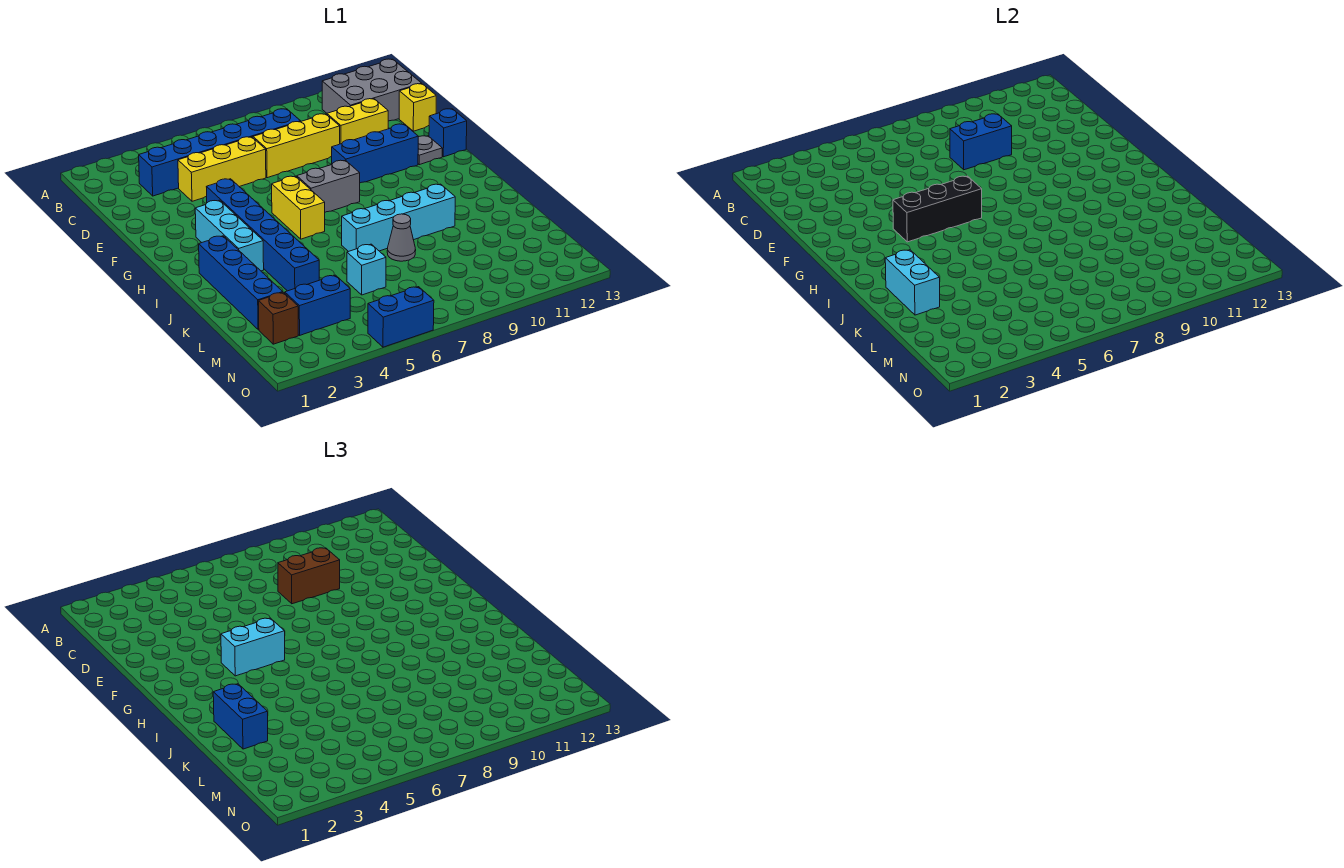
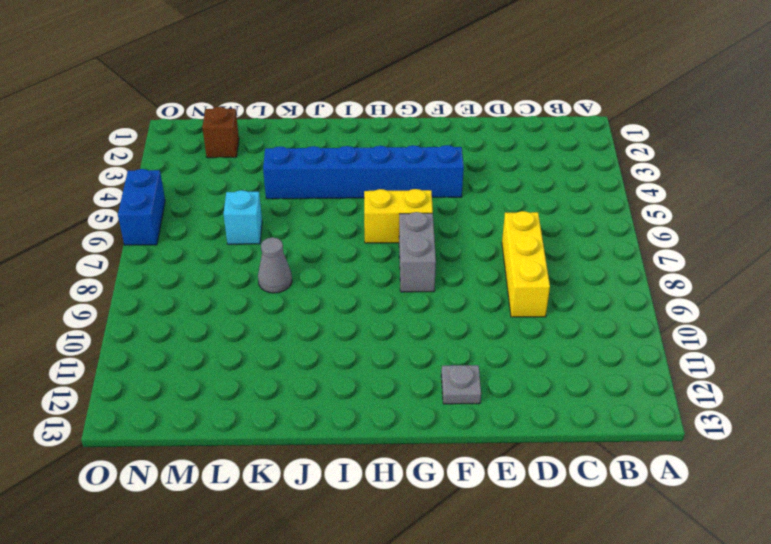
none -> grey 2x3 brick [322,59,422,121]
none -> blue 1x6 brick [139,109,301,196]
none -> yellow 1x3 brick [178,137,266,201]

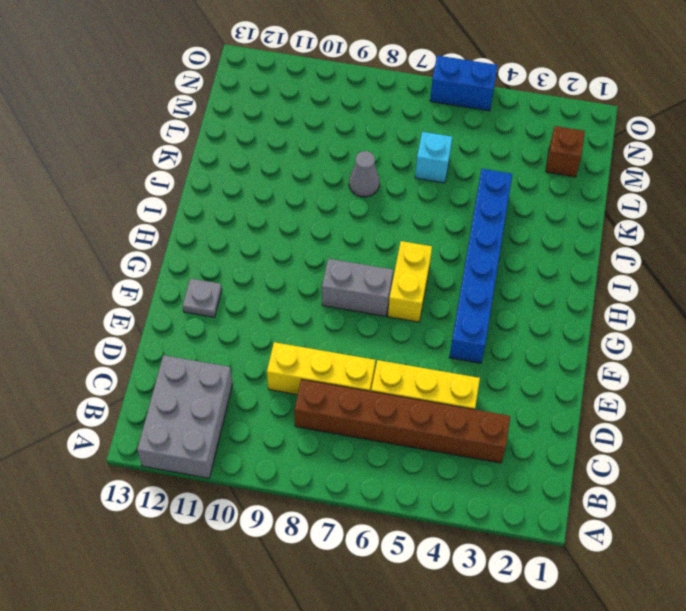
grey 2x3 brick [137,355,233,478] -> grey 2x3 brick turned to [322,59,422,121]
brown 1x6 brick [294,379,510,463] -> blue 1x6 brick [139,109,301,196]
none -> yellow 1x2 brick [327,99,388,144]
none -> yellow 1x1 brick [399,84,436,131]
none -> blue 1x3 brick [332,124,418,183]

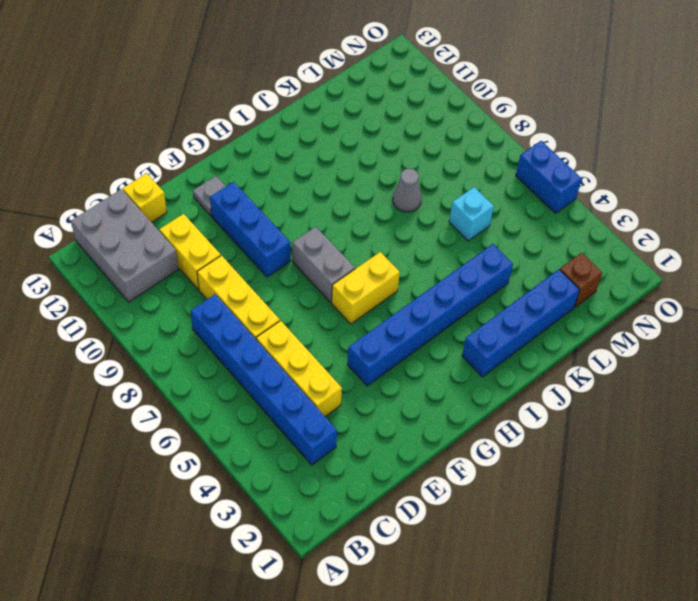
none -> blue 1x1 brick [429,109,467,157]
none -> cyan 1x3 brick [195,200,264,271]
none -> cyan 1x4 brick [342,184,455,252]

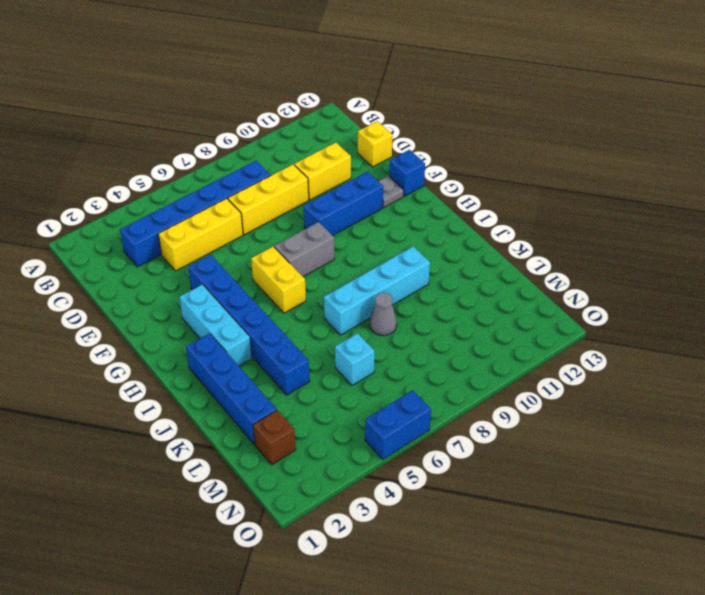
none -> grey 2x3 brick [322,59,422,121]
none -> blue 1x2 brick [285,275,350,335]
none -> blue 1x2 brick [950,114,1012,170]

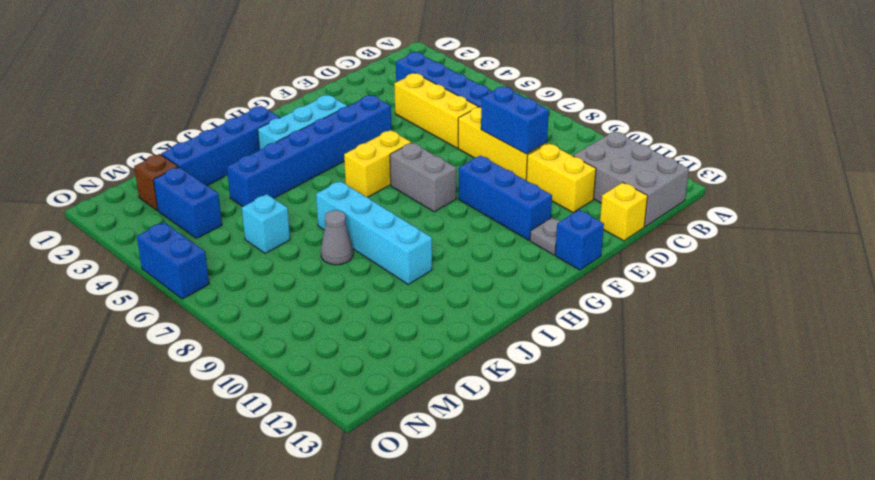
none -> black 1x3 brick [893,176,982,242]
none -> cyan 1x2 brick [885,250,940,315]
none -> brown 1x2 brick [278,548,340,604]

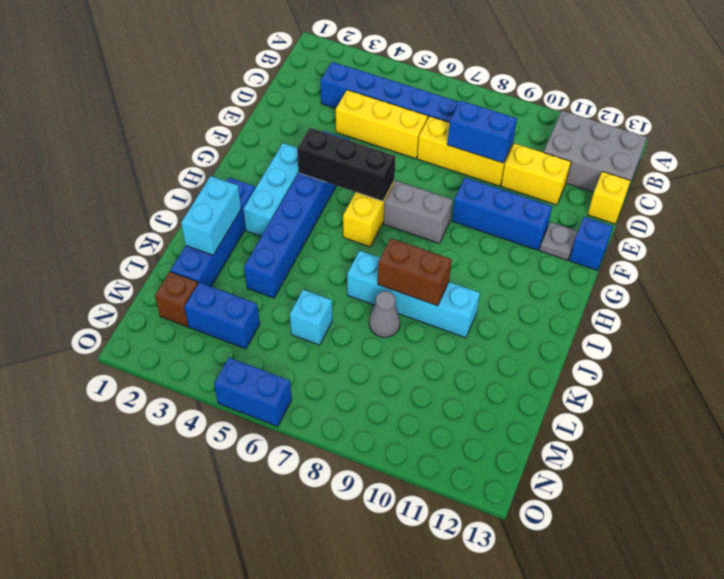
brown 1x2 brick [378,238,452,306] -> brown 1x2 brick moved to [278,548,340,604]
none -> cyan 1x2 brick [221,618,285,676]
none -> blue 1x2 brick [213,684,268,749]

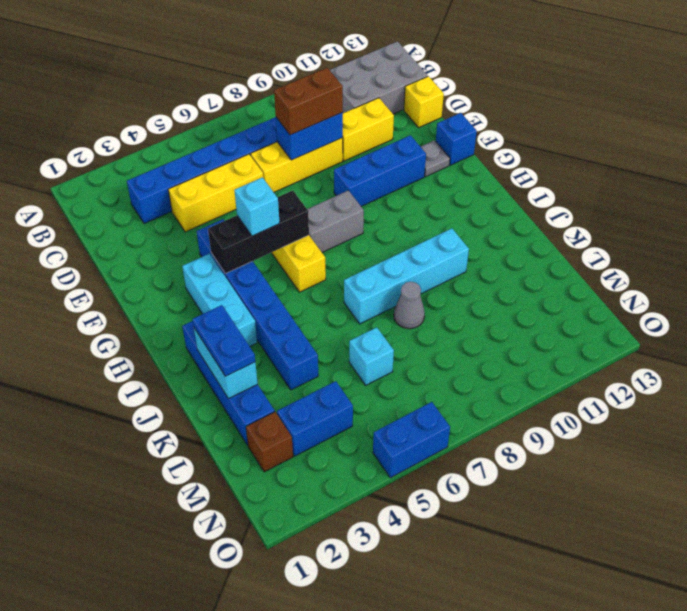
cyan 1x1 brick [234,177,280,236] -> cyan 1x2 brick [221,618,285,676]
blue 1x2 plate [192,305,255,376] -> blue 1x2 brick [213,684,268,749]

